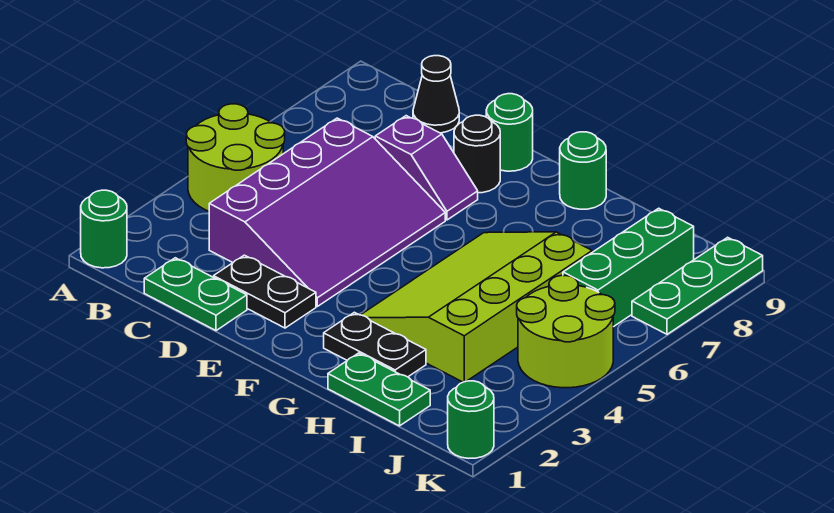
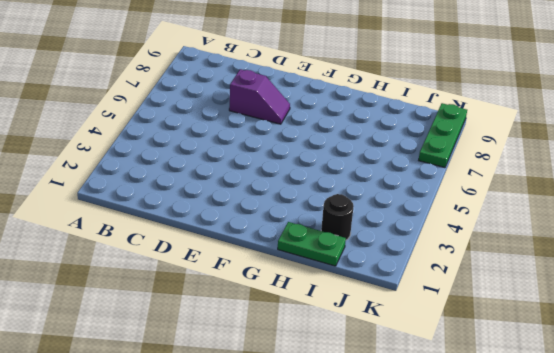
black 1x1 round brick [321,194,354,240] -> black 1x1 round brick moved to [454,115,500,193]
none -> green 1x1 round brick [81,190,127,268]
none -> lime 2x2 round brick [186,104,285,211]
none -> green 1x2 plate [144,258,247,331]

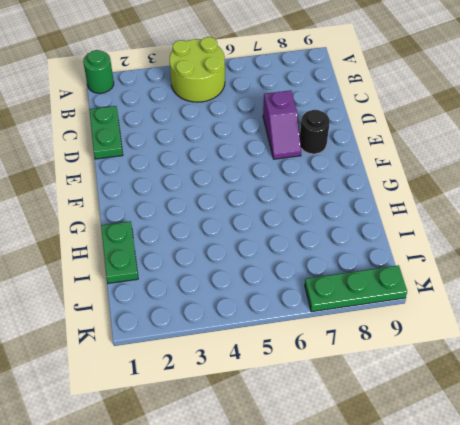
none -> purple 3x4 slope [209,118,445,306]
none -> black 1x1 cone [413,56,459,133]
none -> black 1x2 plate [214,255,316,328]

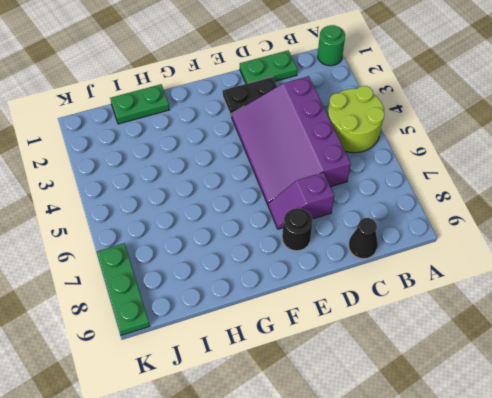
none -> green 1x1 round brick [486,94,533,171]
none -> black 1x2 plate [324,312,426,377]
none -> lime 3x4 slope [361,232,592,382]

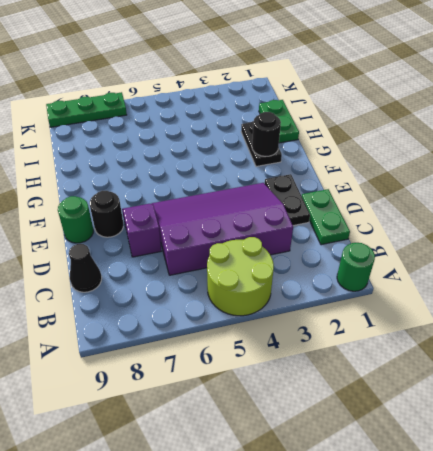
black 1x1 round brick [252,112,281,156] -> none
none -> lime 3x4 slope [361,232,592,382]
none -> green 1x1 round brick [560,132,606,209]
none -> lime 2x2 round brick [517,275,615,388]

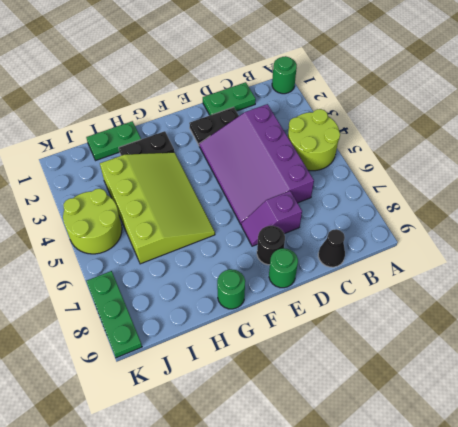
none -> green 1x3 brick [563,208,694,327]
none -> green 1x1 round brick [448,381,494,458]

